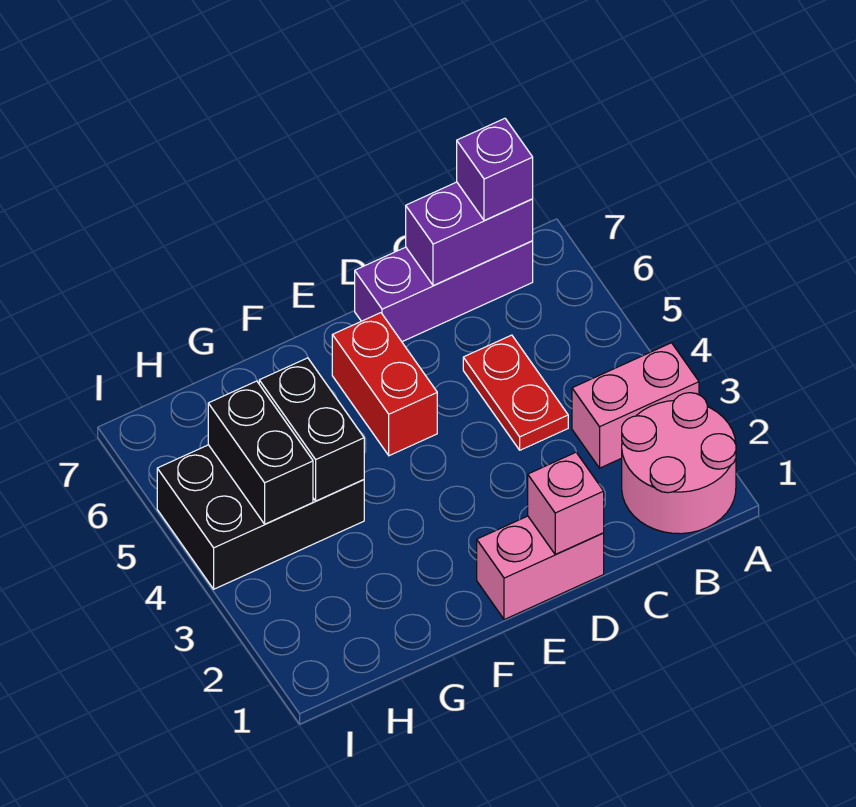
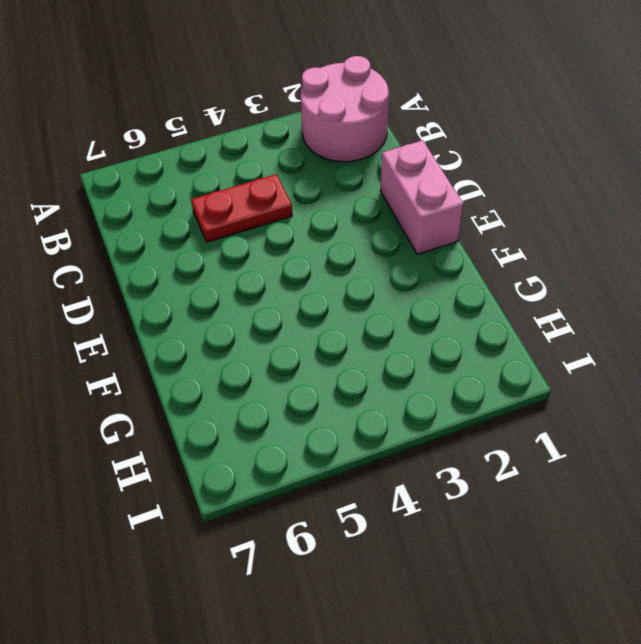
none -> pink 1x2 brick [572,343,699,468]
none -> purple 1x3 brick [355,241,533,342]
none -> red 1x2 brick [332,313,437,456]

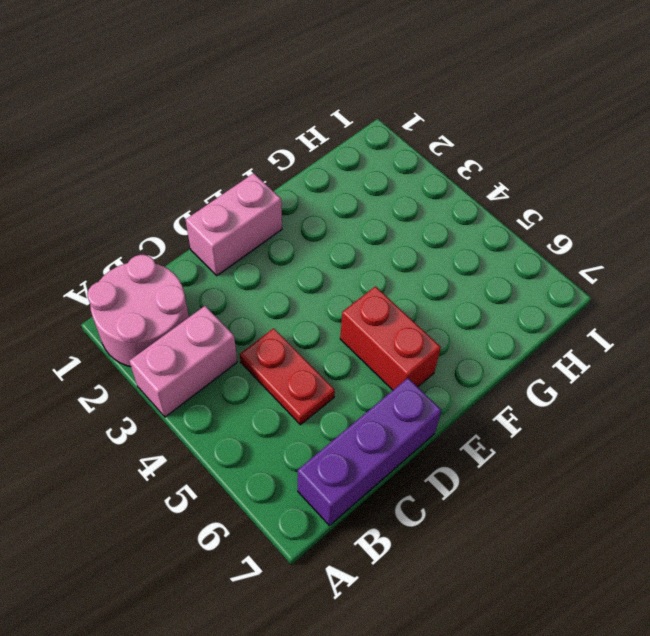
none -> black 2x3 brick [157,445,364,589]
none -> purple 1x2 brick [406,182,533,286]
none -> pink 1x1 brick [528,452,604,555]

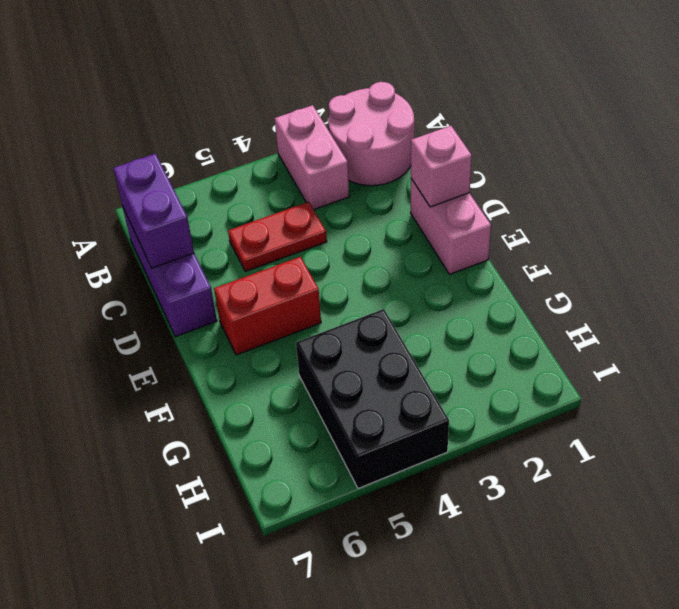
none -> black 1x2 brick [259,358,364,501]
none -> black 1x2 brick [208,381,313,524]
none -> purple 1x1 brick [457,118,533,221]

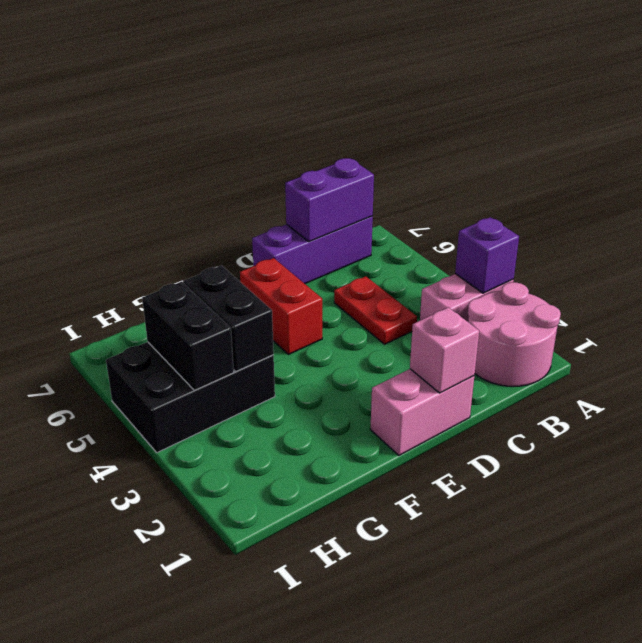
purple 1x1 brick [455,217,519,293] -> purple 1x1 brick moved to [457,118,533,221]

